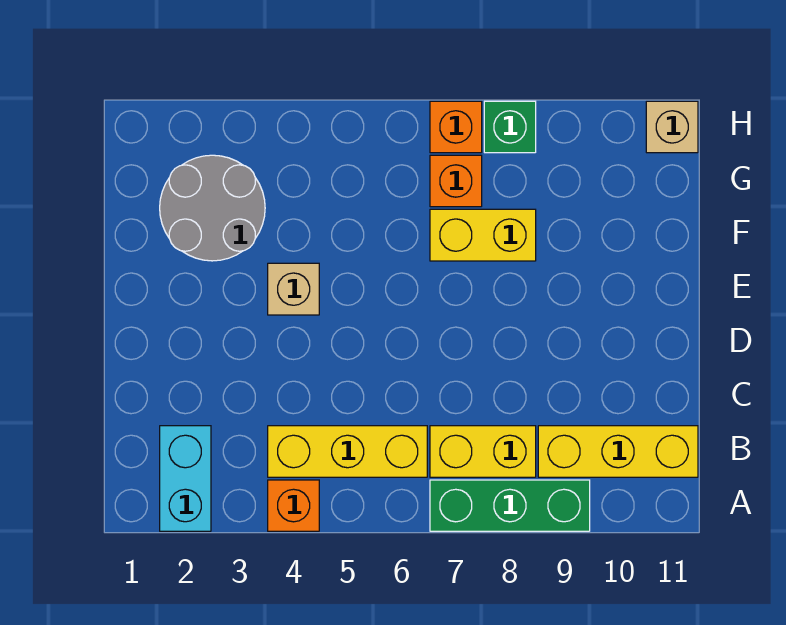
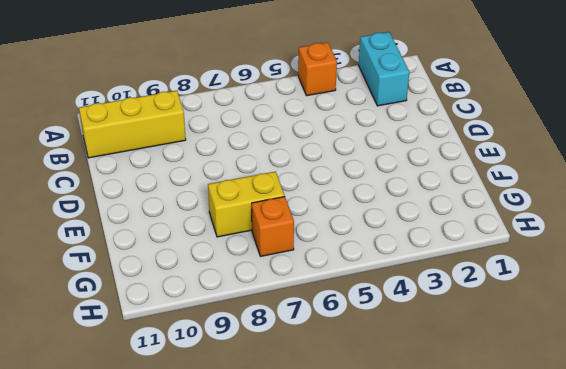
none -> green 1x3 brick [430,480,590,531]
none -> yellow 1x3 brick [268,426,427,477]
none -> yellow 1x2 brick [430,426,536,477]

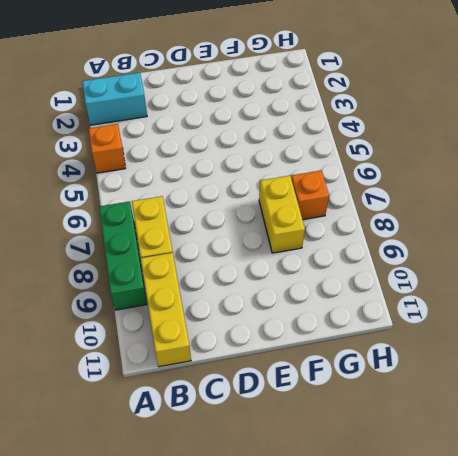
none -> yellow 1x3 brick [268,426,427,477]
none -> tan 1x1 brick [268,263,319,315]
none -> grey 2x2 round brick [160,155,265,261]

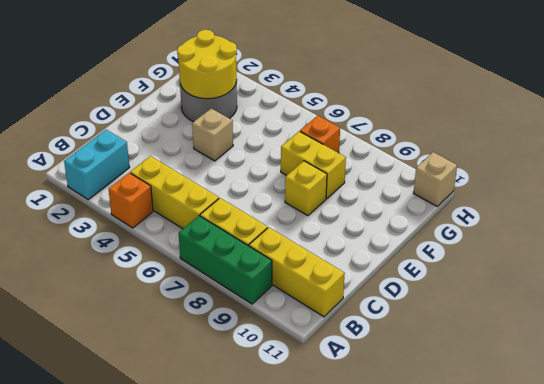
yellow 1x1 brick [285,161,327,216] -> none
yellow 2x2 round brick [177,30,237,99] -> none
none -> orange 1x1 brick [430,101,482,153]
none -> green 1x1 brick [484,101,536,153]

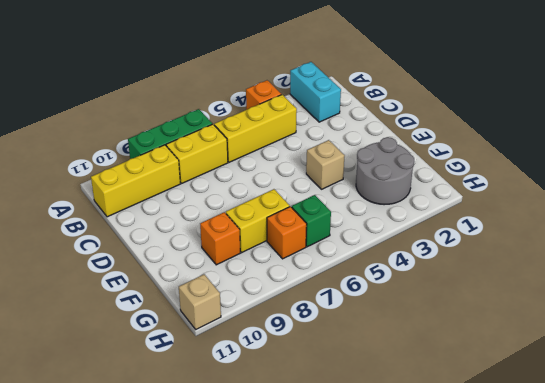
orange 1x1 brick [200,212,240,265] -> orange 1x1 brick moved to [430,101,482,153]
green 1x1 brick [292,195,331,247] -> green 1x1 brick moved to [484,101,536,153]

